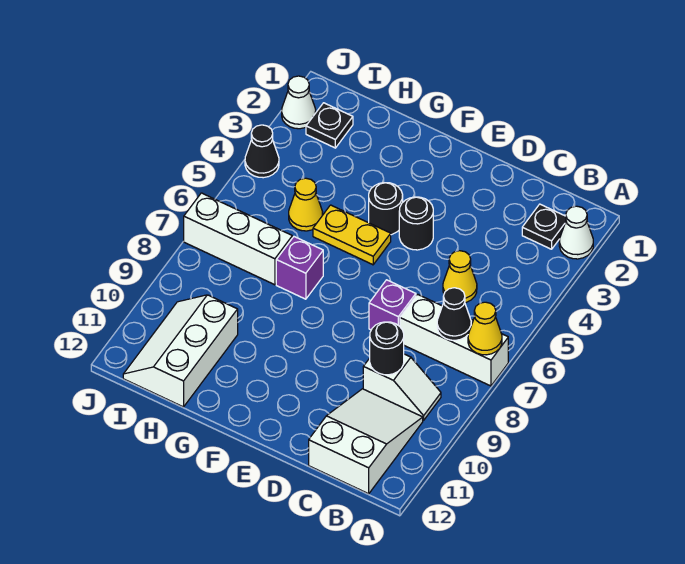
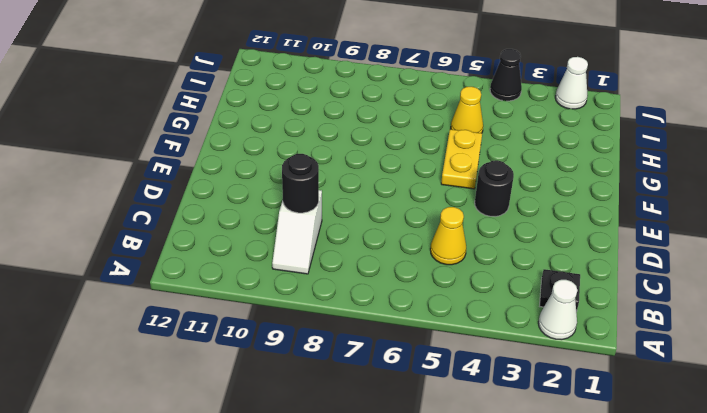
none -> white 1x3 brick [400,294,508,386]
none -> white 2x3 slope [309,389,423,494]
none -> purple 1x1 brick [369,280,416,330]

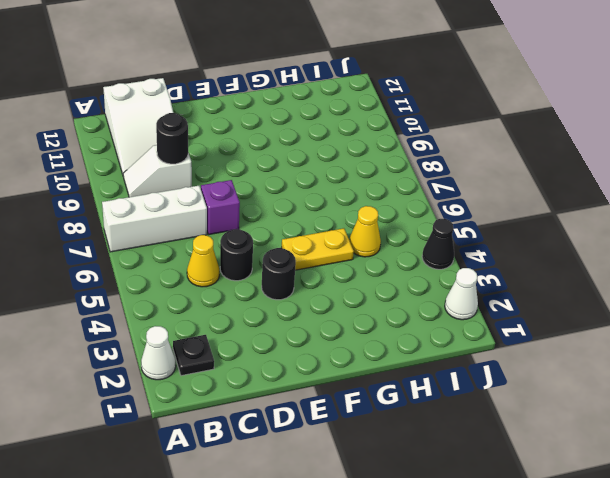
black 1x1 round brick [220,229,253,281] -> black 1x1 round brick moved to [369,183,403,235]
none -> purple 1x1 brick [276,237,323,299]
none -> white 1x3 brick [184,193,292,285]
none -> white 2x3 slope [123,295,238,407]

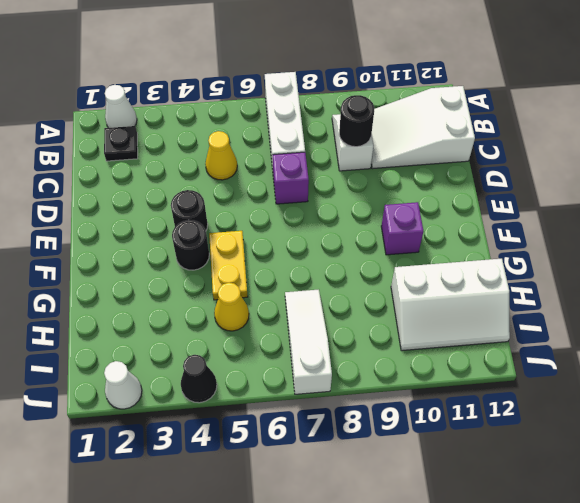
purple 1x1 brick [381,202,423,255] -> purple 1x1 brick moved to [276,237,323,299]
white 1x3 slope [285,290,332,394] -> white 1x3 brick [184,193,292,285]
none -> black 1x1 plate [306,103,353,148]
none -> yellow 1x1 cone [468,302,502,355]
none -> black 1x1 cone [437,288,471,340]

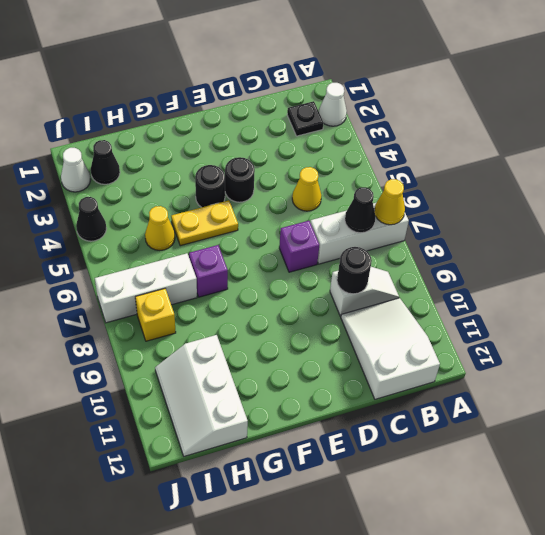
black 1x1 cone [91,140,120,184] -> black 1x1 plate [306,103,353,148]
yellow 1x1 brick [135,289,176,341] -> none

